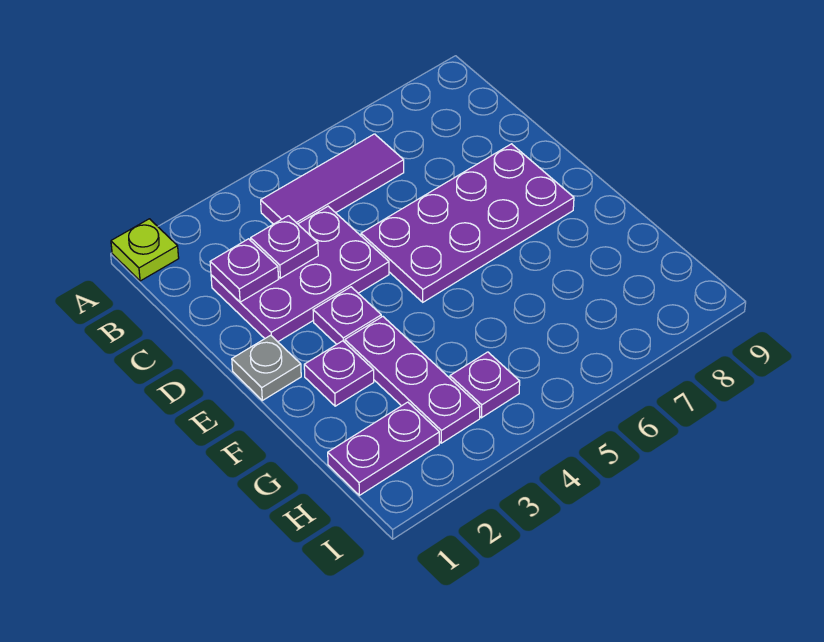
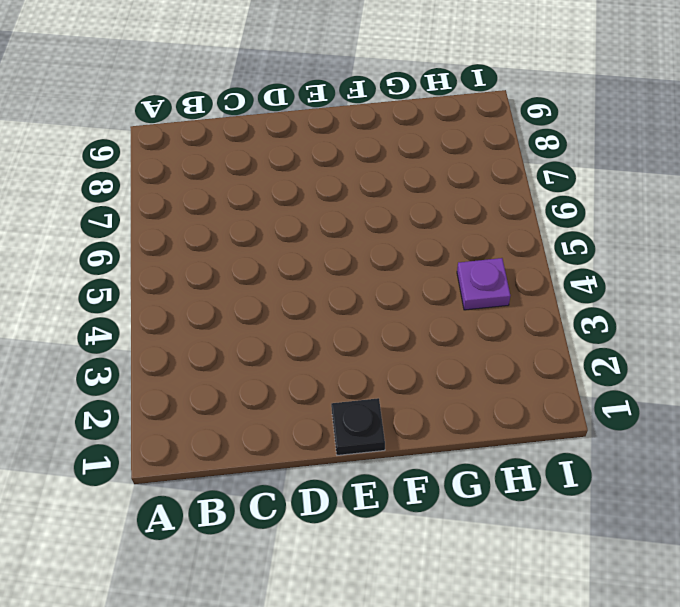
black 1x1 plate [331,398,385,455] -> grey 1x1 plate [232,335,301,400]
none -> lime 1x1 plate [111,219,179,281]
none -> purple 1x3 tile [261,134,404,224]
none -> purple 2x3 plate [211,206,389,342]

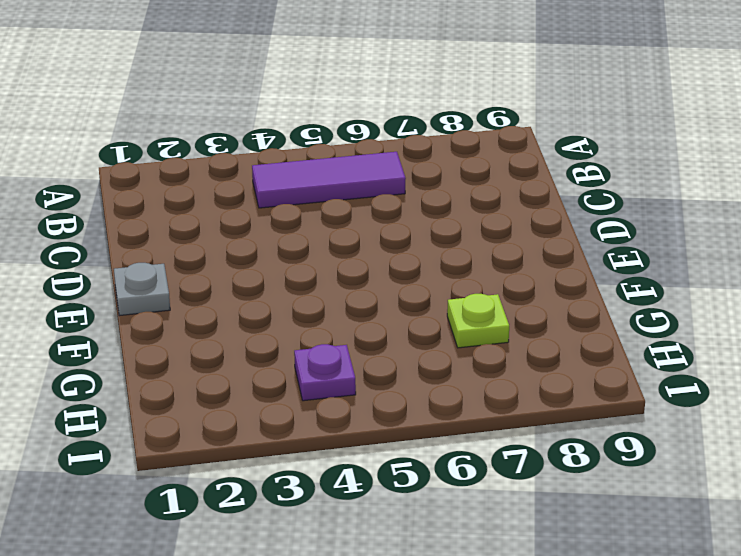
lime 1x1 plate [447,294,509,348] -> lime 1x1 plate moved to [111,219,179,281]
none -> purple 2x3 plate [211,206,389,342]
none -> purple 2x4 plate [361,144,574,302]
none -> purple 1x1 plate [313,287,381,344]

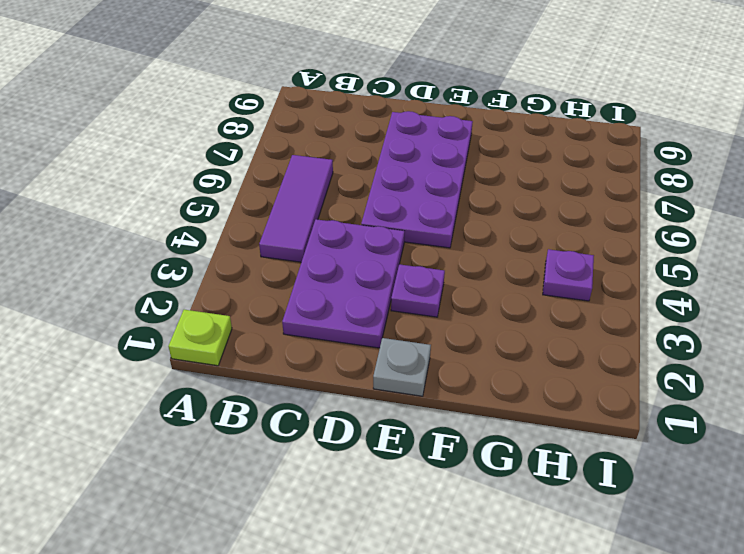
none -> purple 1x1 plate [304,341,374,406]
none -> purple 1x3 plate [345,317,480,443]
none -> purple 1x2 plate [328,402,439,495]

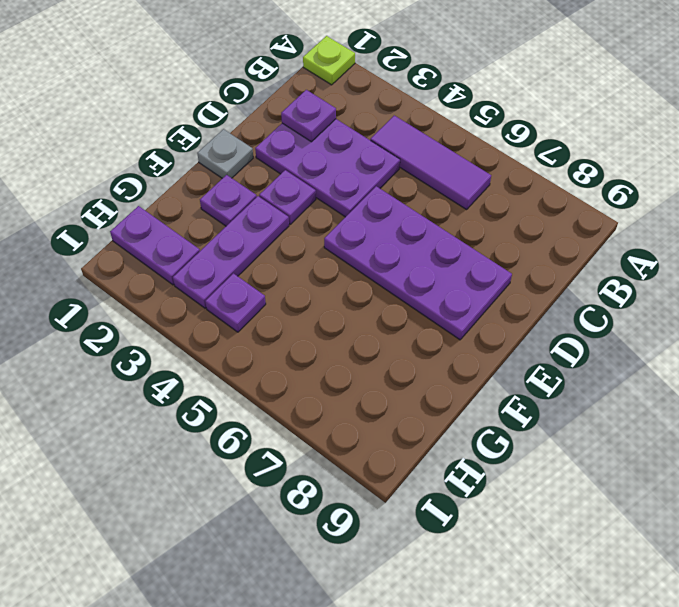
none -> purple 1x1 plate [251,216,318,278]

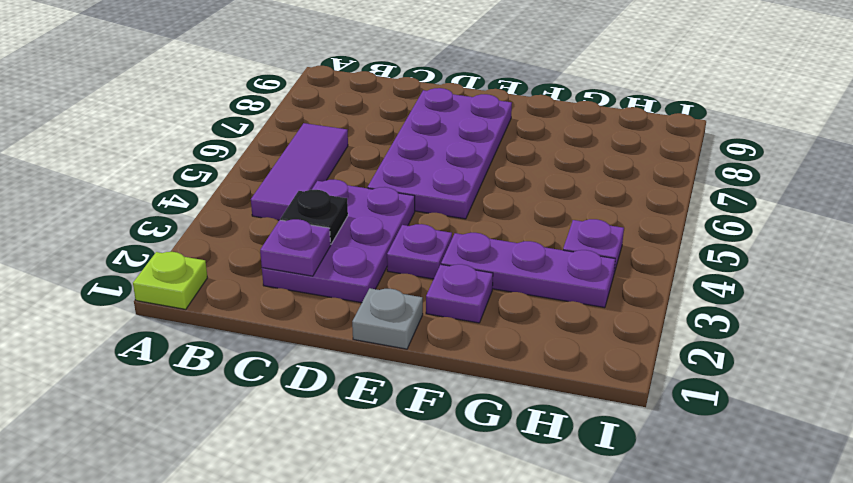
black 1x1 plate [280,189,348,244] -> purple 1x1 plate [251,216,318,278]
none -> purple 1x2 plate [328,402,439,495]

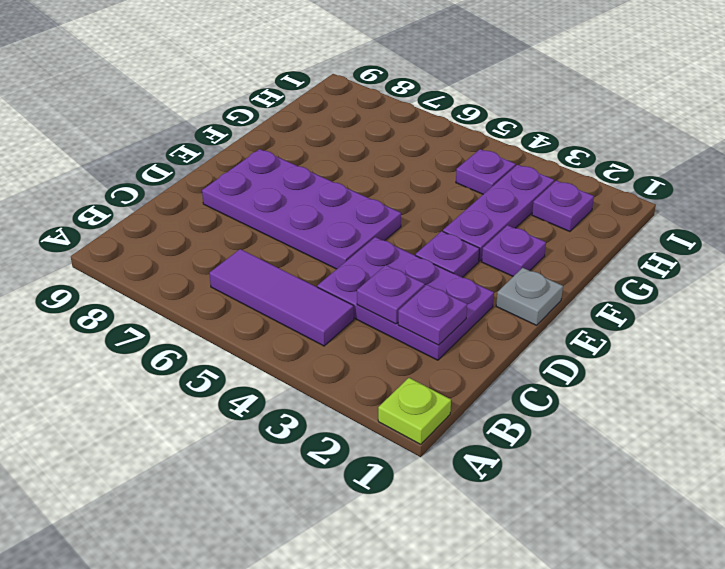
purple 1x1 plate [532,181,594,232] -> purple 1x2 plate [328,402,439,495]

